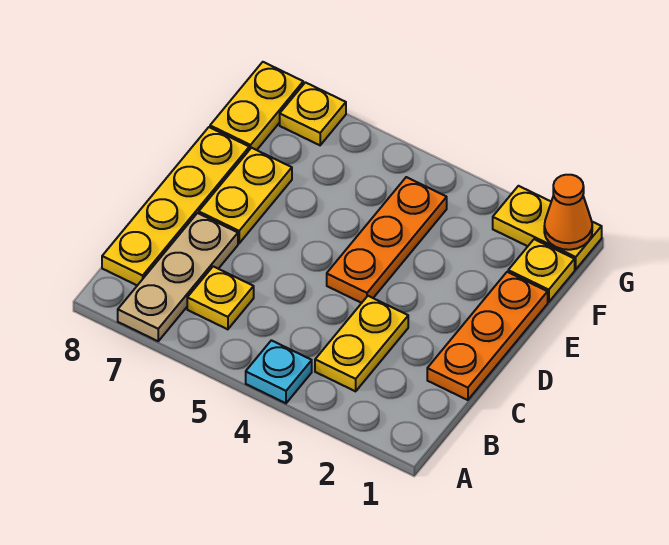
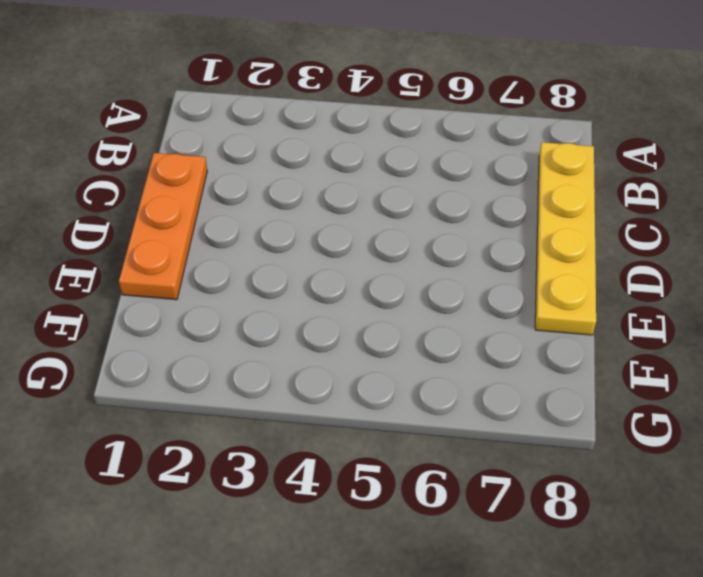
none -> cyan 1x1 plate [246,340,312,403]
none -> tan 1x3 plate [118,213,238,341]
none -> yellow 1x2 plate [315,296,408,391]

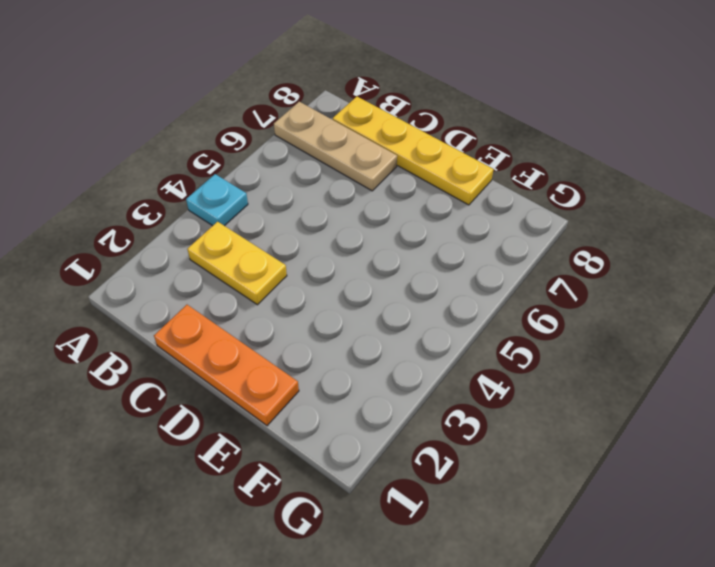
none -> yellow 1x1 plate [187,266,254,329]
none -> orange 1x3 plate [327,177,447,303]
none -> yellow 1x2 plate [199,148,292,243]

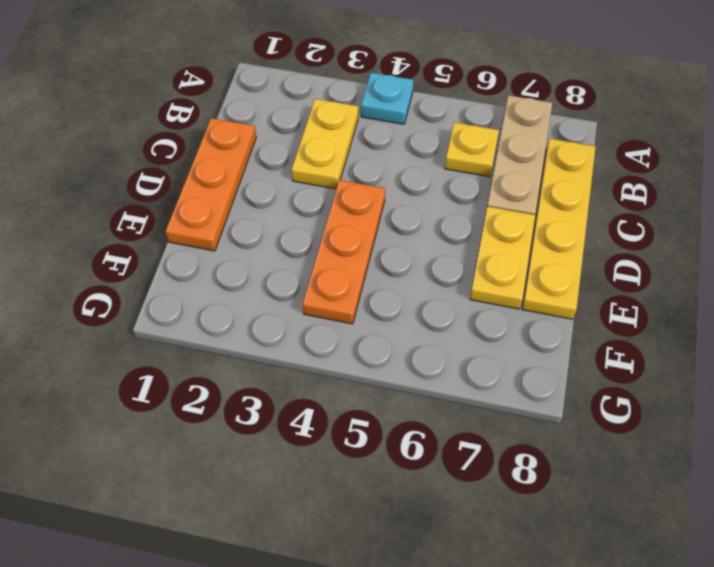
none -> yellow 1x1 plate [508,239,575,302]
none -> yellow 1x2 plate [210,62,303,150]
none -> yellow 1x2 plate [493,186,602,269]

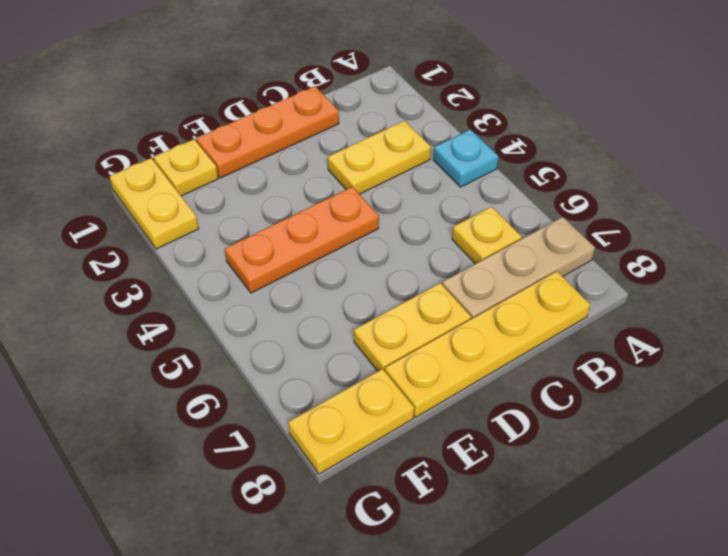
none -> yellow 1x1 plate [280,83,346,145]
none -> orange 1x1 cone [544,175,592,250]

